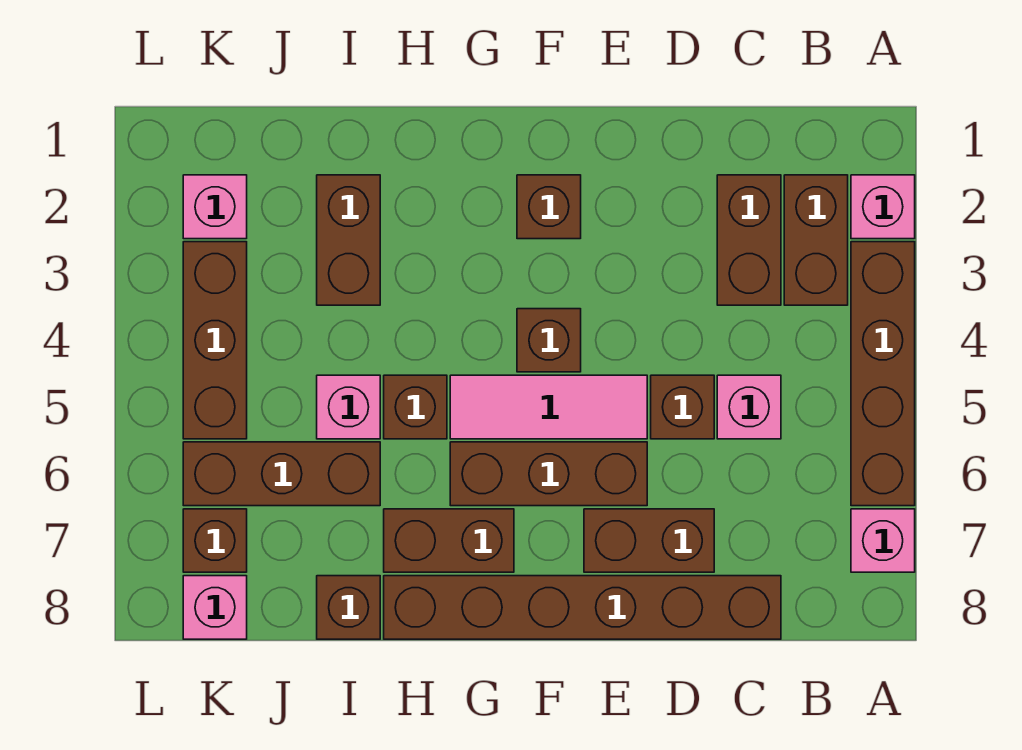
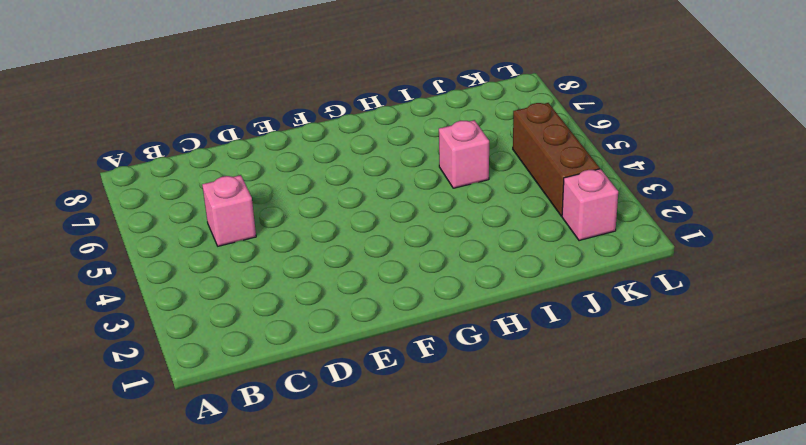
none -> pink 1x1 brick [851,175,915,239]
none -> brown 1x4 brick [851,242,915,506]
none -> pink 1x1 brick [851,509,915,572]

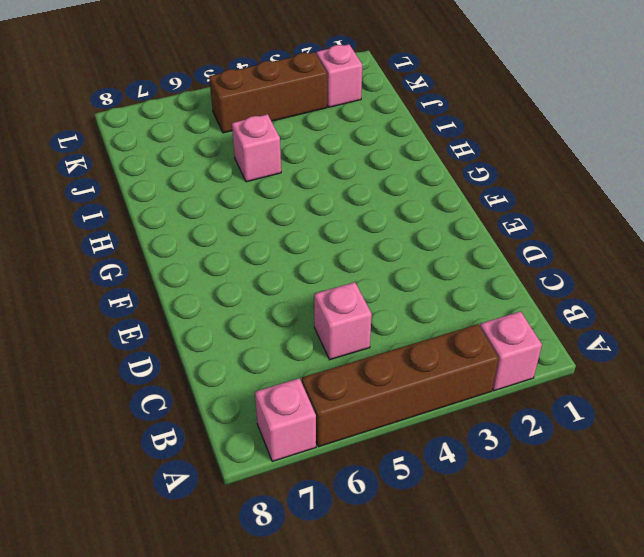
none -> brown 1x2 brick [784,175,848,305]
none -> brown 1x2 brick [717,175,781,305]
none -> brown 1x6 brick [384,576,781,639]

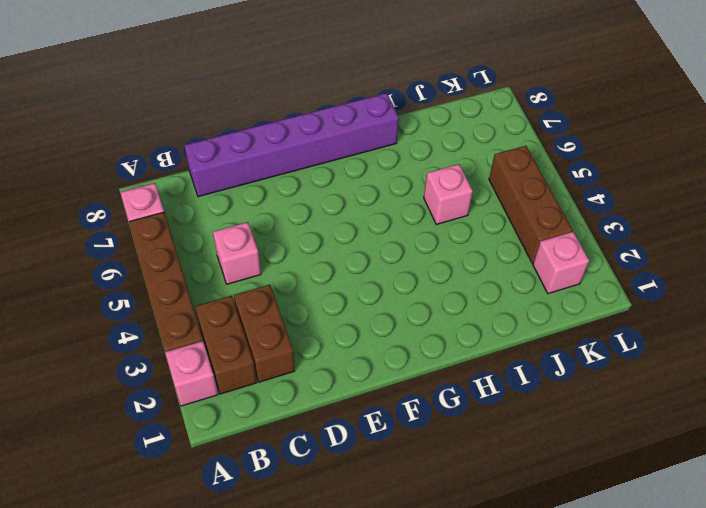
purple 1x6 brick [184,93,399,197] -> brown 1x6 brick [384,576,781,639]
none -> brown 1x1 brick [651,375,714,439]
none -> brown 1x2 brick [584,509,714,572]
none -> pink 1x3 tile [450,375,647,439]

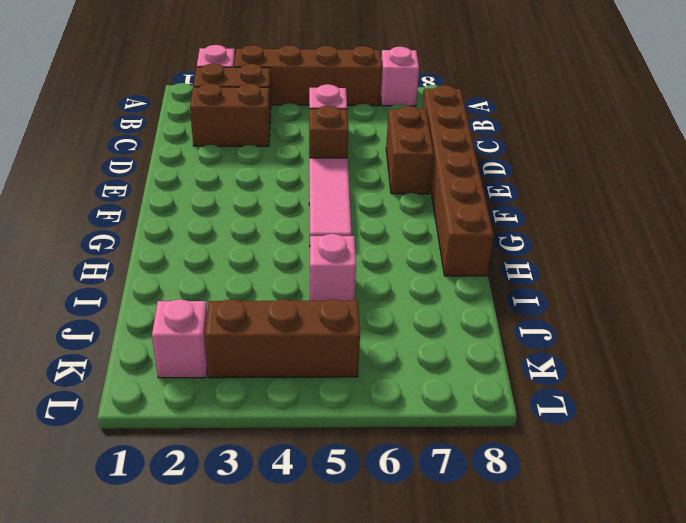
none -> brown 1x3 brick [450,442,647,506]
none -> brown 1x1 brick [517,175,581,239]
none -> brown 1x1 brick [517,309,581,372]

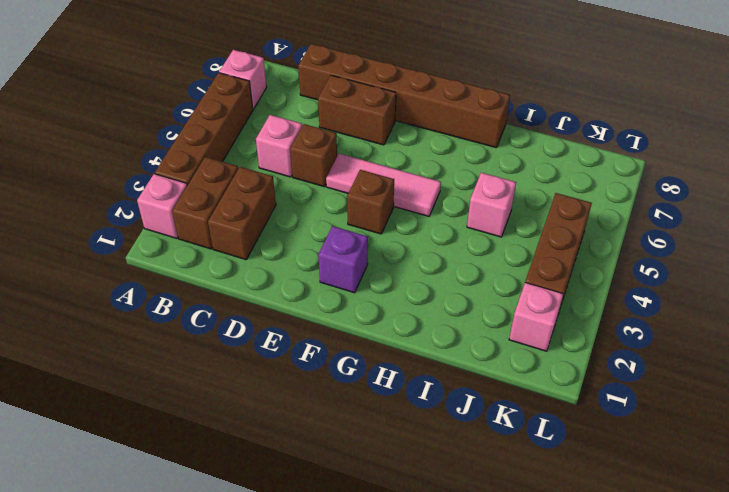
purple 1x1 brick [318,226,368,293] -> brown 1x1 brick [517,175,581,239]
none -> brown 1x3 brick [450,442,647,506]
none -> brown 1x2 brick [384,509,514,572]
none -> brown 1x1 brick [384,375,447,439]

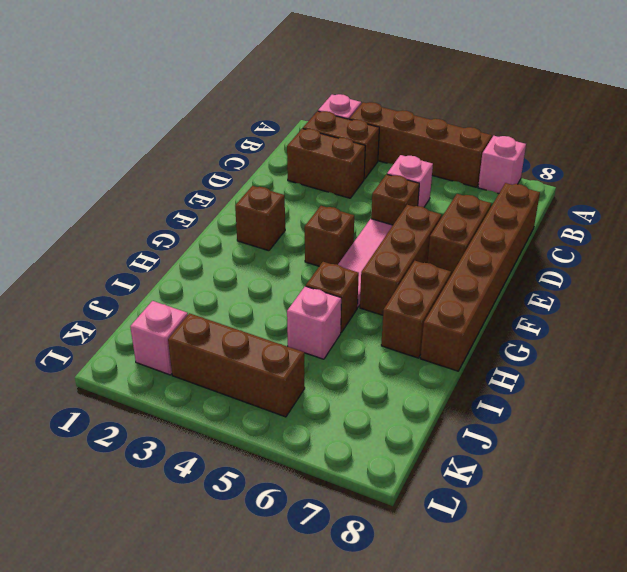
none -> brown 1x2 brick [317,175,380,305]
none -> brown 1x3 brick [183,442,380,506]
none -> brown 1x1 brick [317,576,380,639]

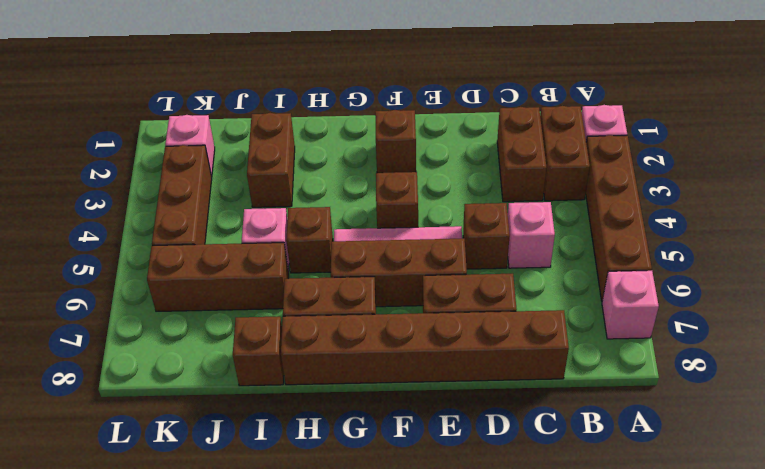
none -> brown 1x1 brick [183,509,247,572]
none -> pink 1x1 brick [183,576,247,639]

